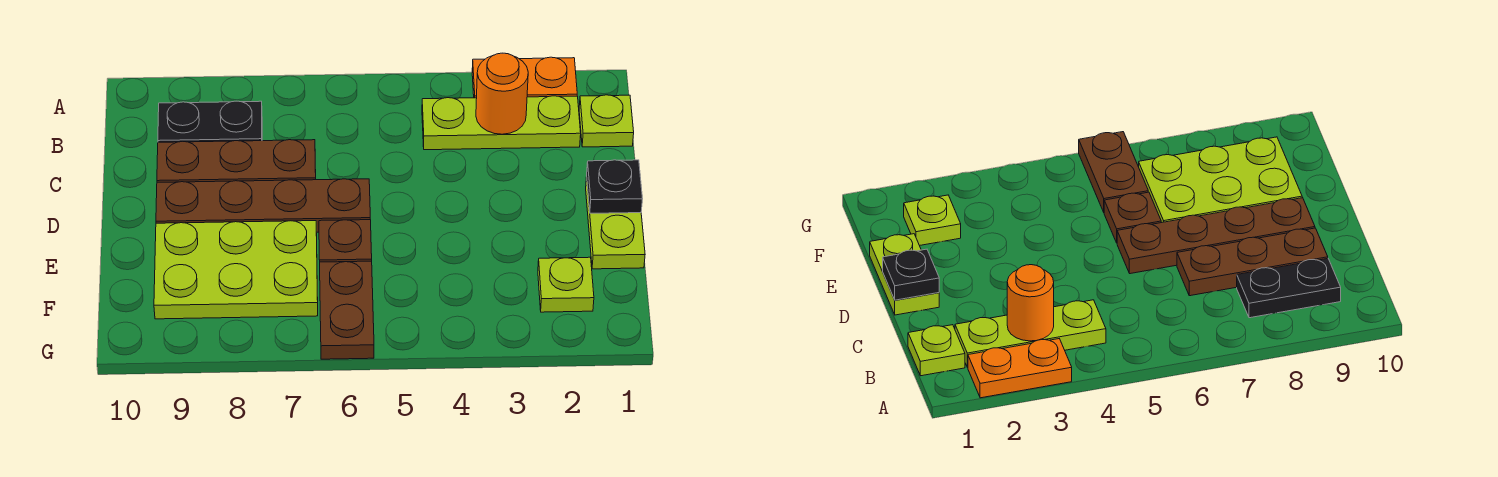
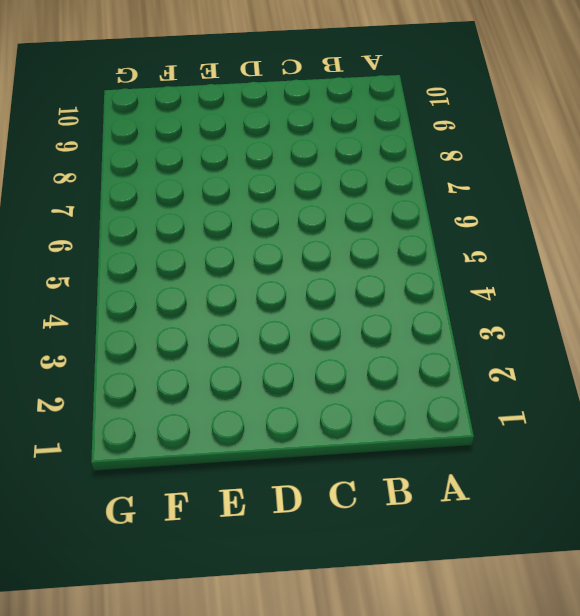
none -> orange 1x2 plate [472,57,577,98]
none -> lime 1x1 plate [579,95,634,147]
none -> lime 1x3 plate [422,96,581,150]

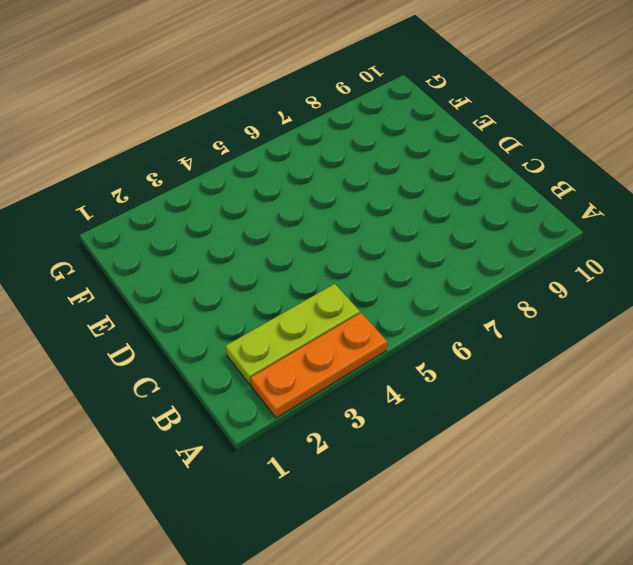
orange 1x3 plate [251,313,387,418] -> orange 1x2 plate [472,57,577,98]
none -> lime 1x1 plate [579,95,634,147]
none -> black 1x2 plate [158,101,262,142]
none -> brown 1x3 plate [157,140,316,182]

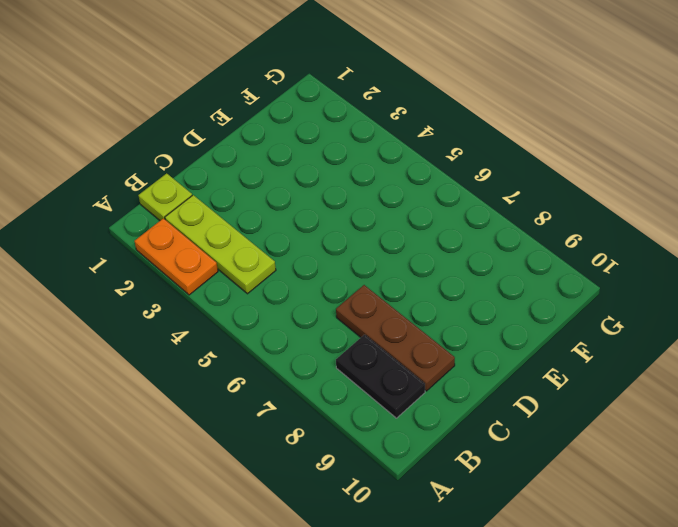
none -> lime 1x2 plate [586,177,645,269]
none -> brown 1x4 plate [156,179,370,232]
none -> brown 1x1 plate [319,220,372,262]

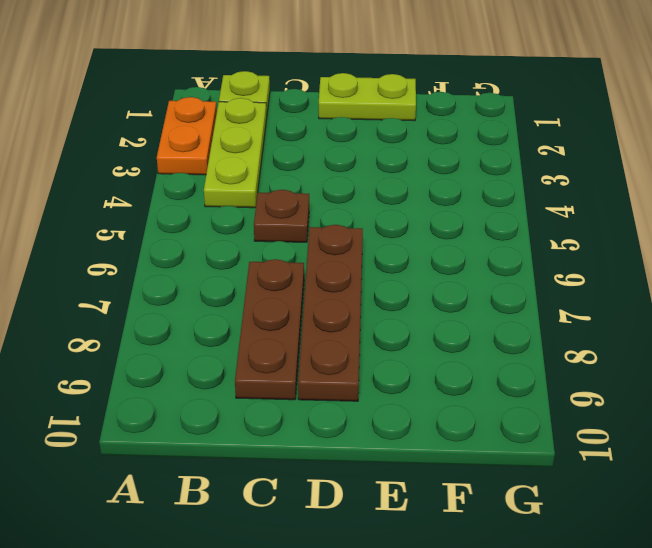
brown 1x1 plate [254,190,309,242] -> brown 1x1 plate moved to [319,220,372,262]
none -> black 1x2 plate [158,101,262,142]
none -> lime 2x3 plate [154,221,318,319]
none -> lime 1x1 plate [538,257,594,312]

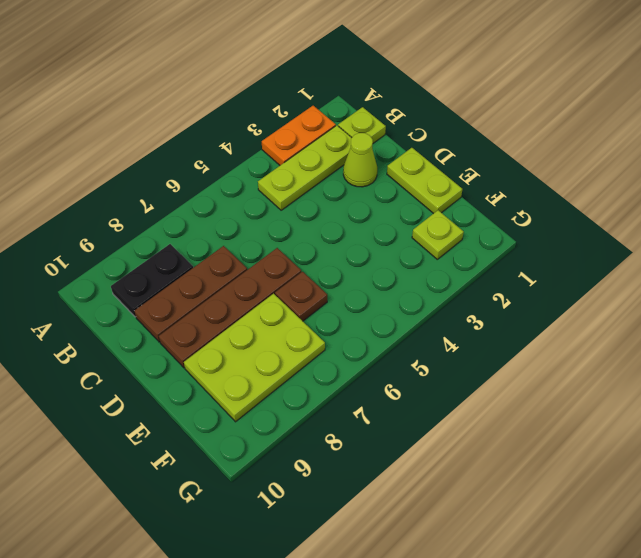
lime 1x1 cone [343,133,377,187] -> none
none -> brown 1x2 plate [320,261,374,359]
none -> orange 1x1 round brick [476,53,528,134]
none -> black 1x1 plate [587,160,642,213]

